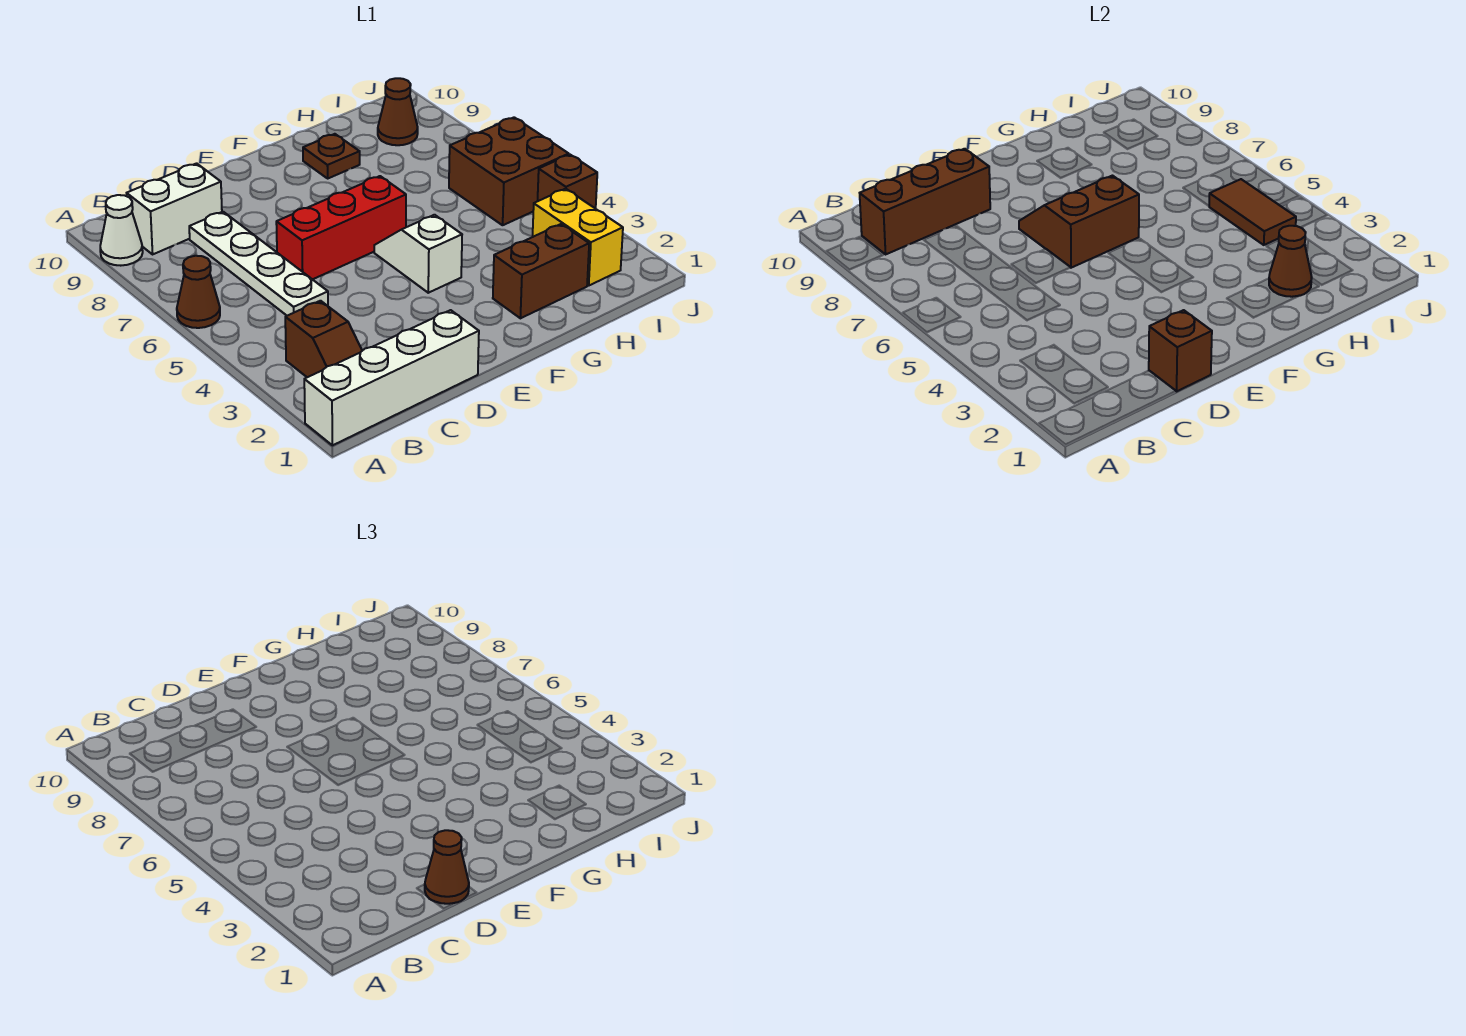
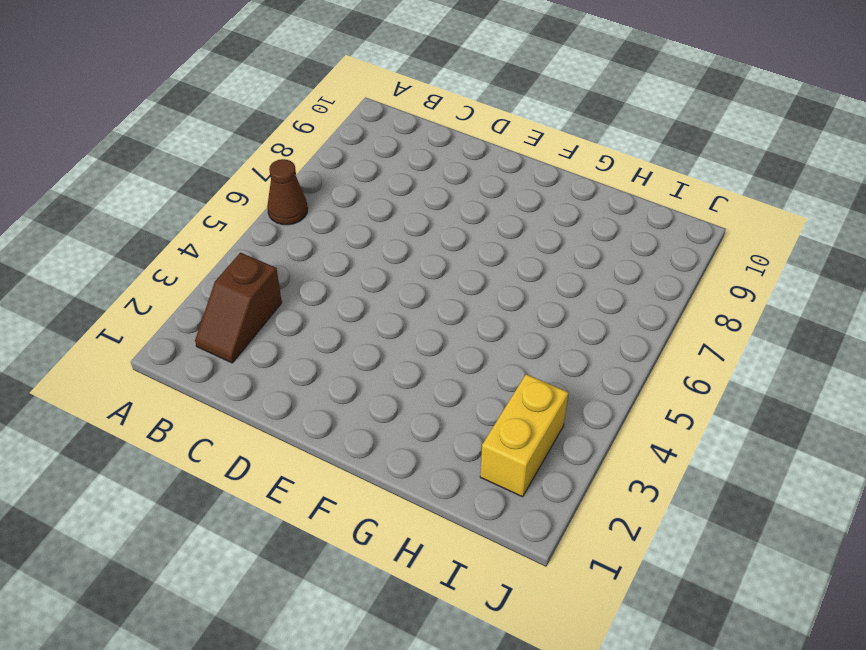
none -> white 1x4 brick [304,310,479,445]
none -> white 1x1 cone [100,195,143,266]
none -> white 1x2 brick [127,163,222,254]

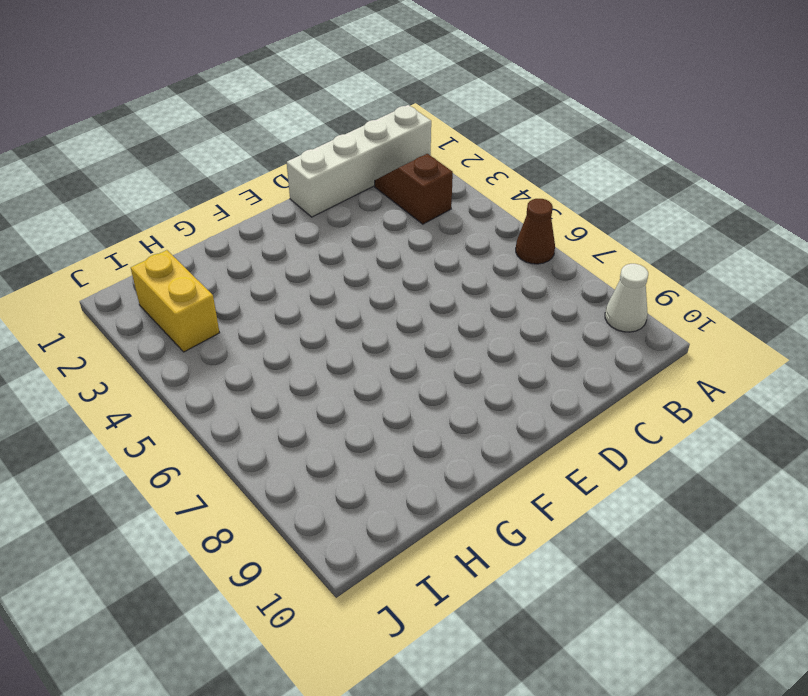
none -> white 1x2 brick [127,163,222,254]
none -> white 1x4 plate [189,212,328,316]
none -> red 1x3 brick [276,176,406,280]

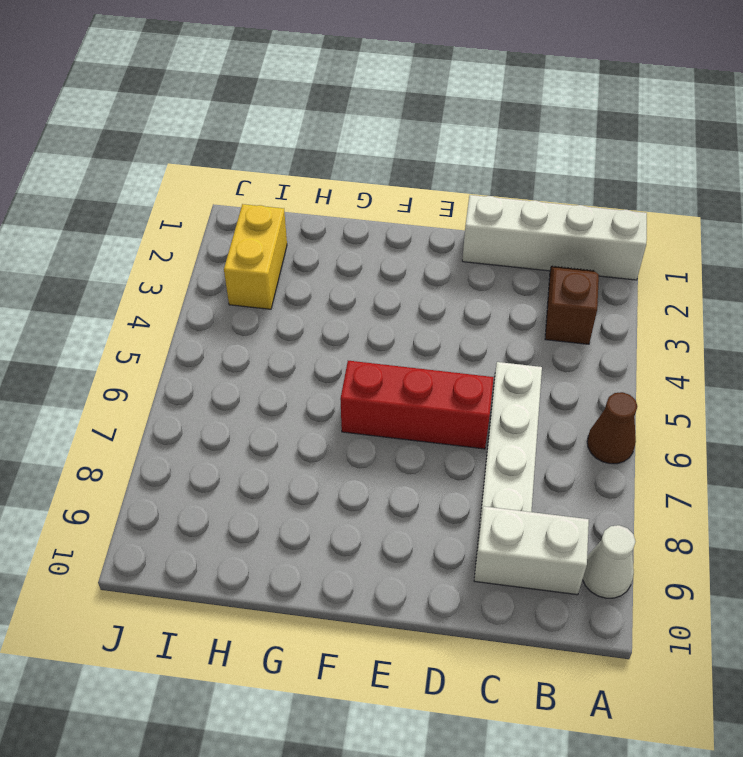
none -> white 1x2 slope [374,215,462,293]
none -> brown 1x2 brick [493,224,589,318]
none -> brown 1x1 plate [303,134,360,178]

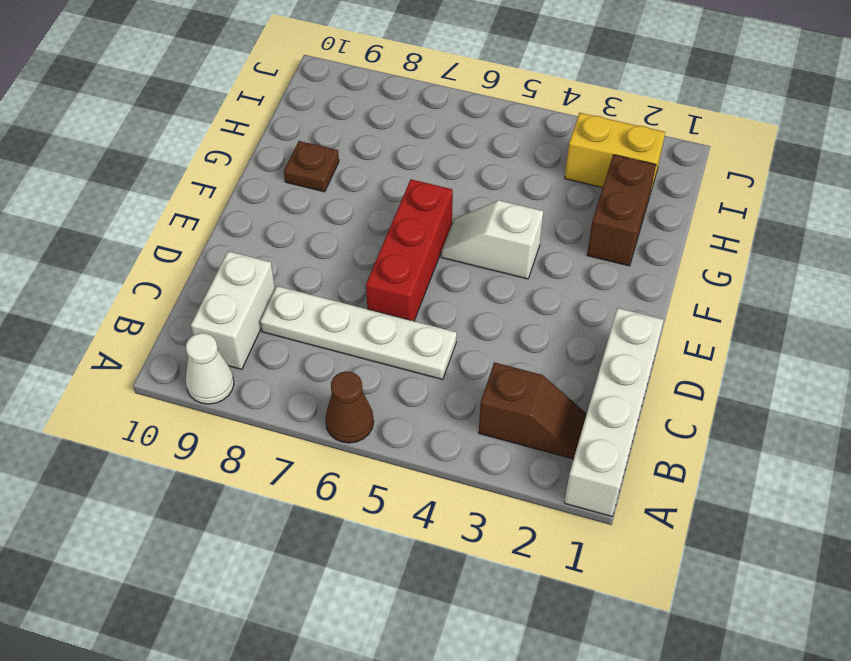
none -> brown 2x2 brick [449,117,569,225]
none -> brown 1x1 cone [378,78,418,145]
none -> brown 1x1 brick [538,155,597,209]

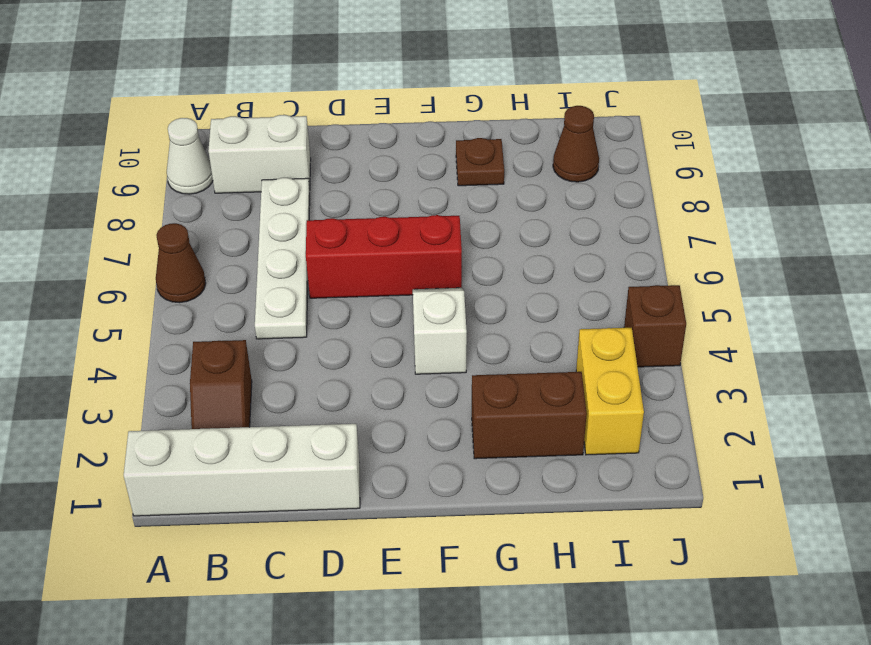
none -> brown 2x2 brick [449,117,569,225]
none -> brown 1x3 brick [860,149,990,254]
none -> brown 1x1 brick [1149,310,1212,391]

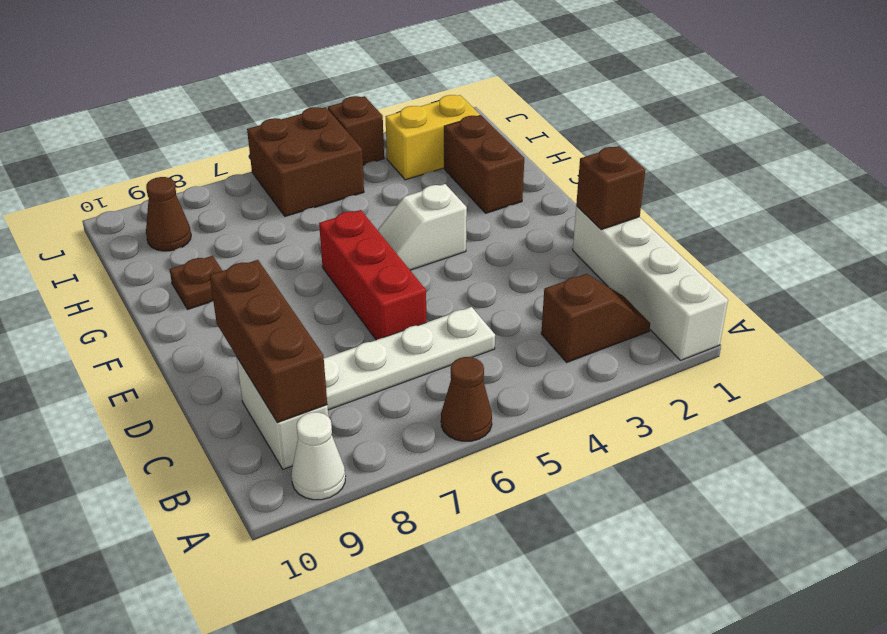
none -> brown 2x2 slope [1019,176,1139,268]
none -> brown 1x1 cone [1269,226,1312,297]
none -> brown 1x2 tile [1209,179,1296,245]

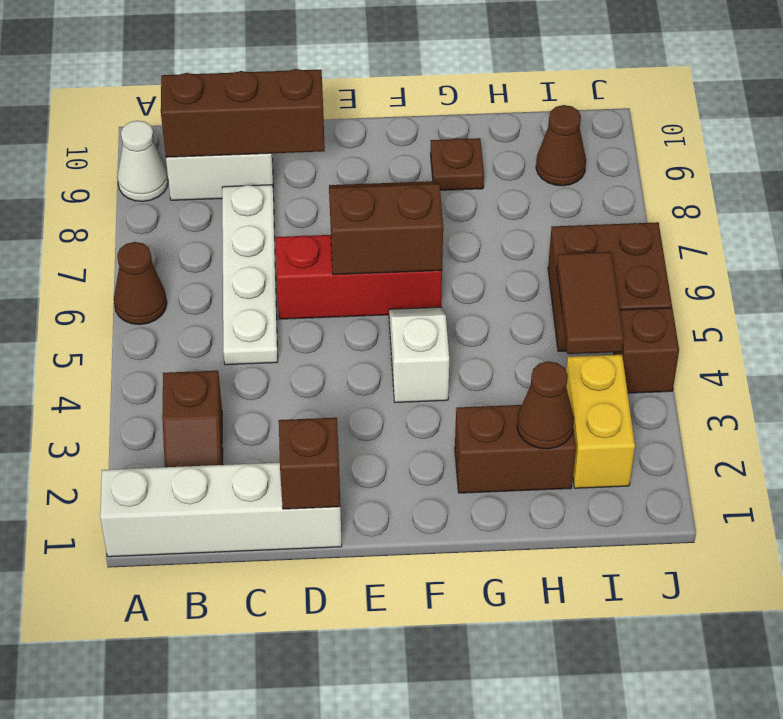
none -> brown 1x1 cone [425,830,469,904]

